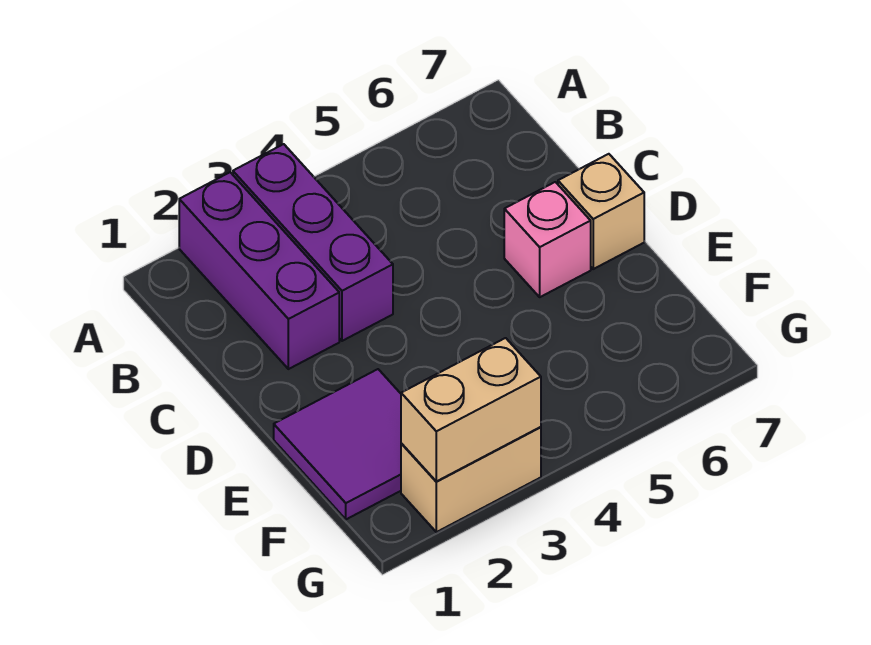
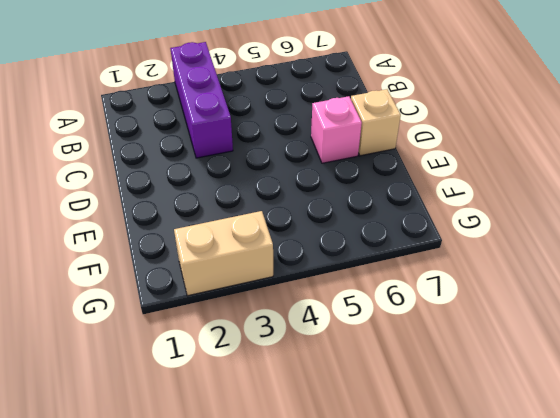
none -> purple 1x3 brick [179,172,339,369]
none -> purple 2x2 tile [274,369,401,519]

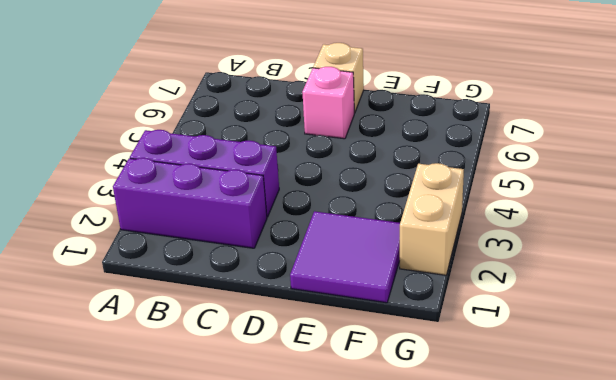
none -> tan 1x2 brick [401,338,541,481]

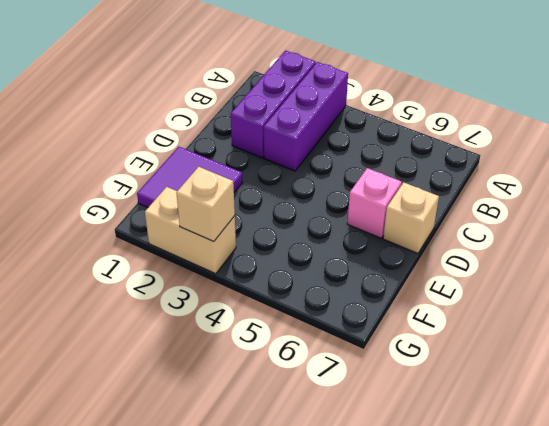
tan 1x1 brick [176,167,235,242] -> tan 1x2 brick [401,338,541,481]

